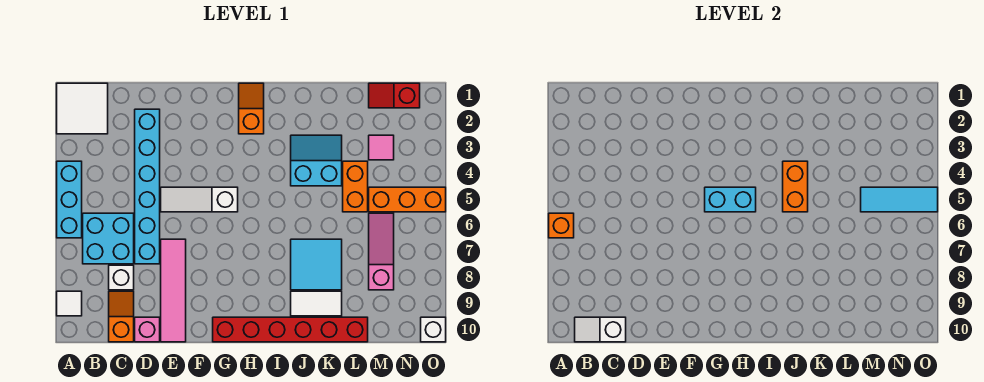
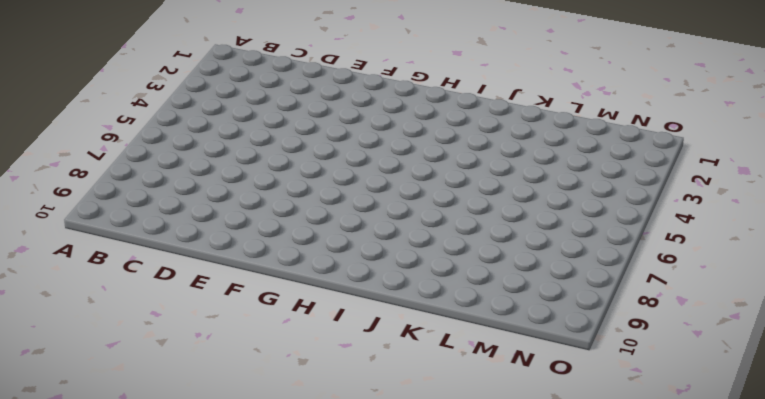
none -> white 2x2 tile [57,83,108,134]
none -> cyan 1x3 brick [57,161,82,238]
none -> white 1x1 tile [57,291,82,316]

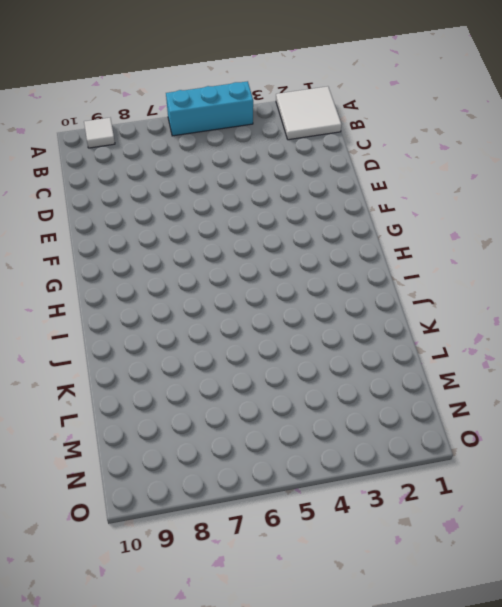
none -> cyan 2x2 brick [83,213,134,264]
none -> white 1x1 brick [109,265,134,290]
none -> orange 1x2 slope [109,291,134,342]

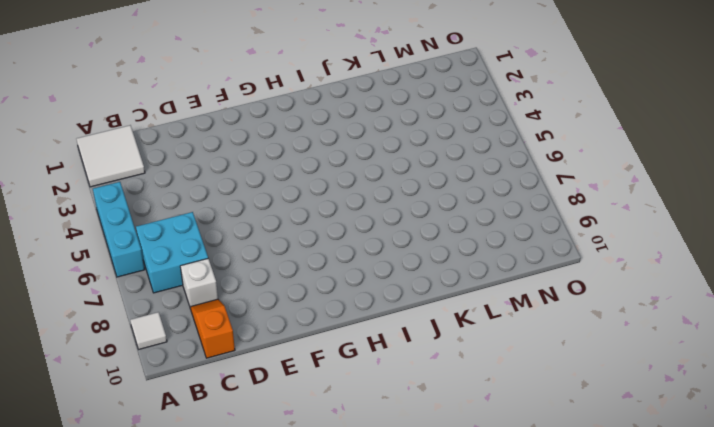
none -> cyan 1x6 brick [135,109,160,264]
none -> pink 1x1 brick [135,317,160,342]
none -> white 1x3 slope [161,187,238,212]

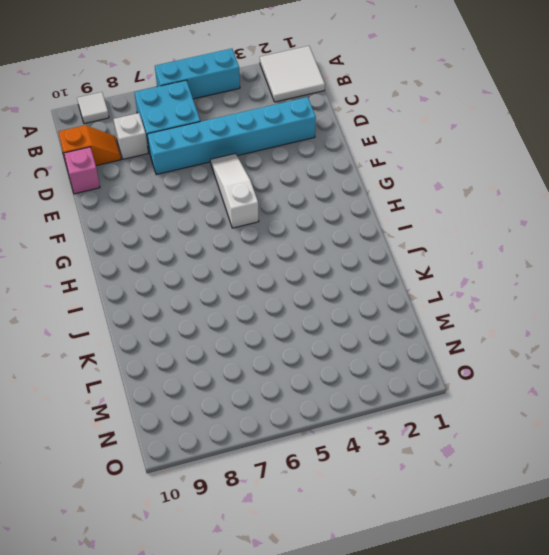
none -> pink 1x4 tile [161,239,186,342]
none -> red 1x6 brick [213,317,368,342]
none -> orange 1x2 slope [239,83,264,134]

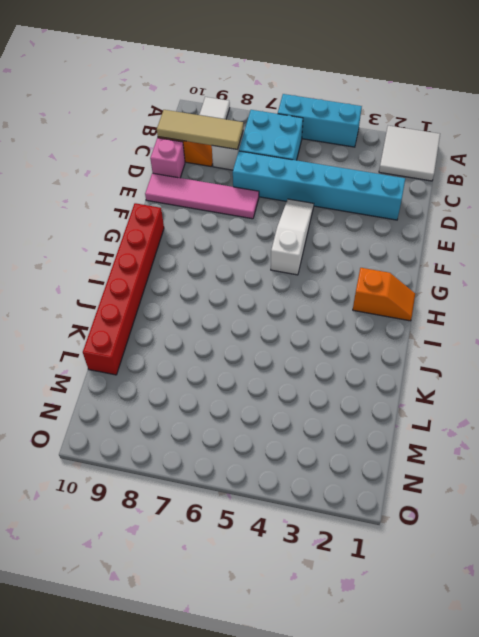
tan 1x3 tile [157,110,243,150] -> white 1x2 slope [575,317,626,342]
none -> cyan 2x2 slope [291,135,342,186]
none -> cyan 2x2 tile [291,239,342,290]
none -> white 1x2 tile [291,291,342,316]

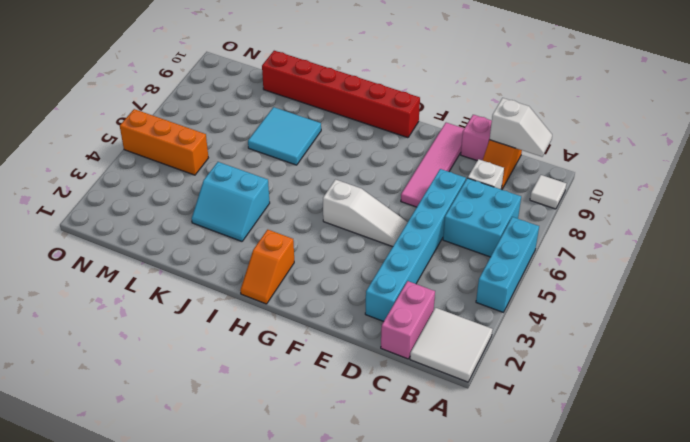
pink 1x2 brick [381,281,435,359] -> none
none -> white 1x2 tile [291,291,342,316]
none -> orange 1x2 brick [343,161,368,212]
none -> red 1x2 slope [369,83,420,108]

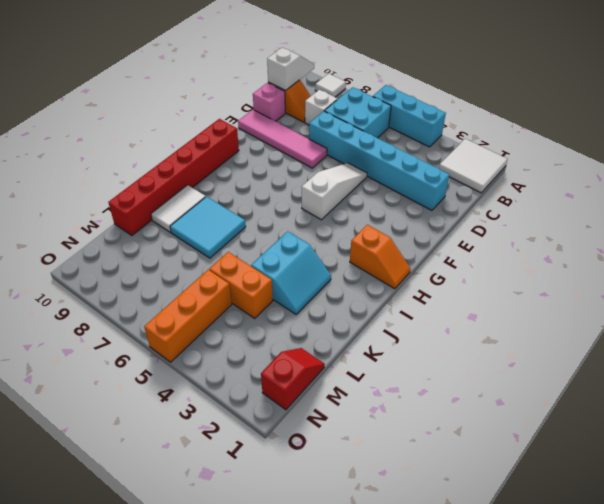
none -> pink 1x1 tile [369,135,394,160]
none -> pink 1x3 slope [369,213,394,290]
none -> white 1x1 brick [421,317,446,342]

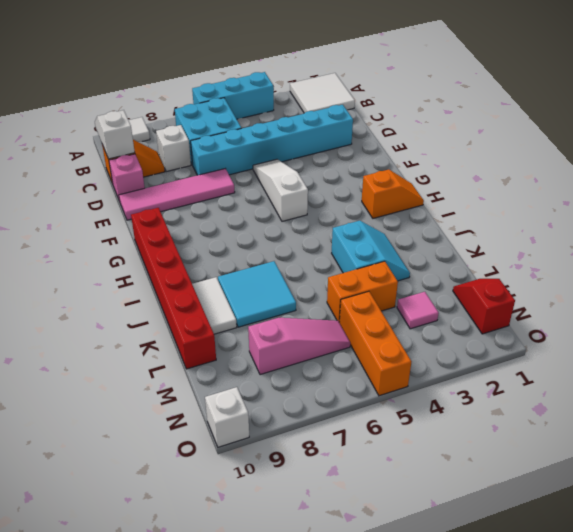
none -> orange 1x1 brick [549,213,574,238]
none -> cyan 1x2 brick [705,187,756,212]
none -> orange 1x2 brick [783,161,808,212]

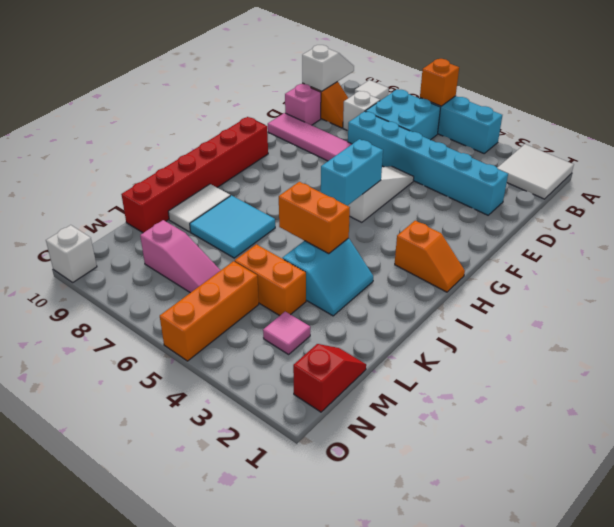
none -> cyan 1x3 tile [861,187,938,212]

